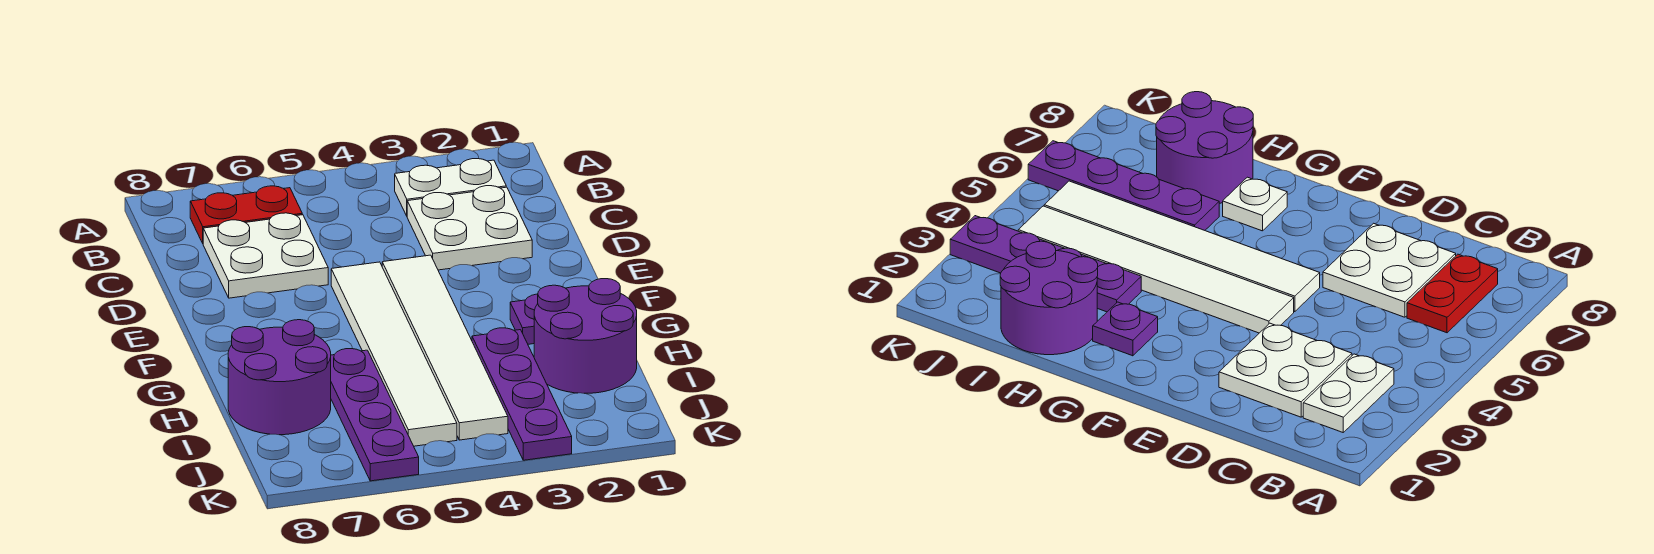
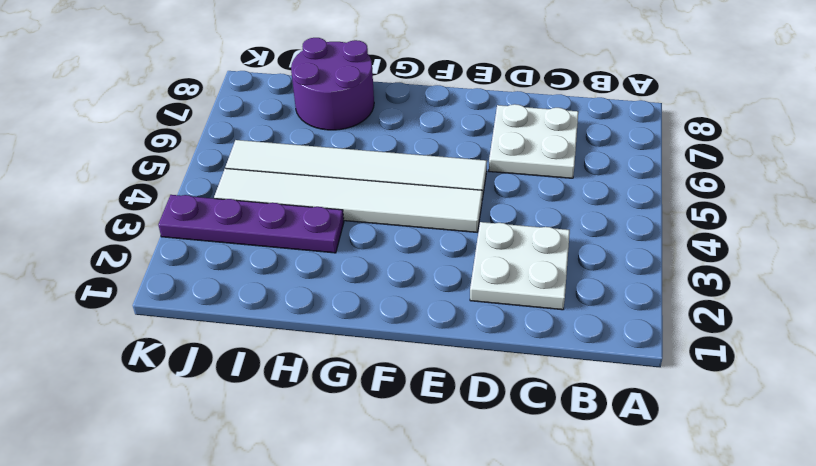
none -> white 1x2 plate [395,158,506,216]
none -> red 1x2 plate [190,186,302,243]
none -> purple 1x1 plate [510,294,538,344]

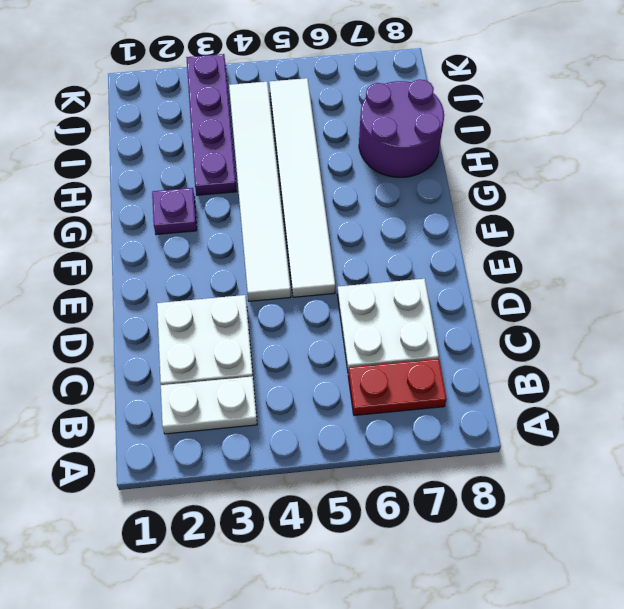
none -> white 1x1 plate [1223,177,1287,231]
none -> purple 2x2 round brick [534,279,637,393]
none -> purple 1x4 plate [331,349,419,481]

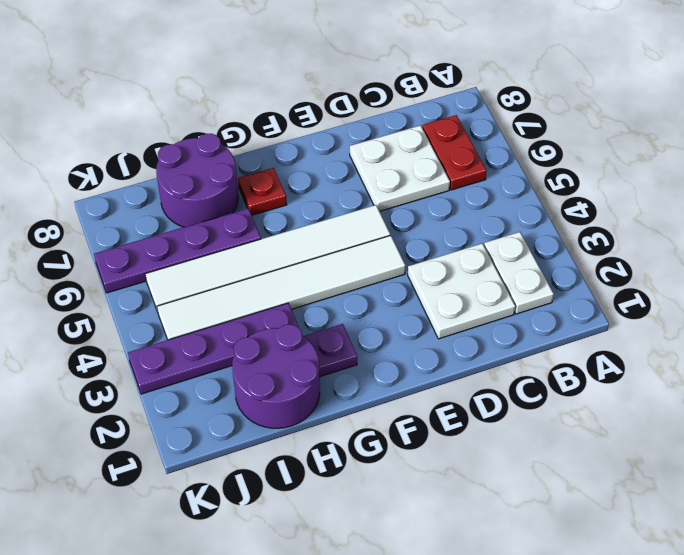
red 1x1 plate [238,168,287,215] -> white 1x1 plate [1223,177,1287,231]

